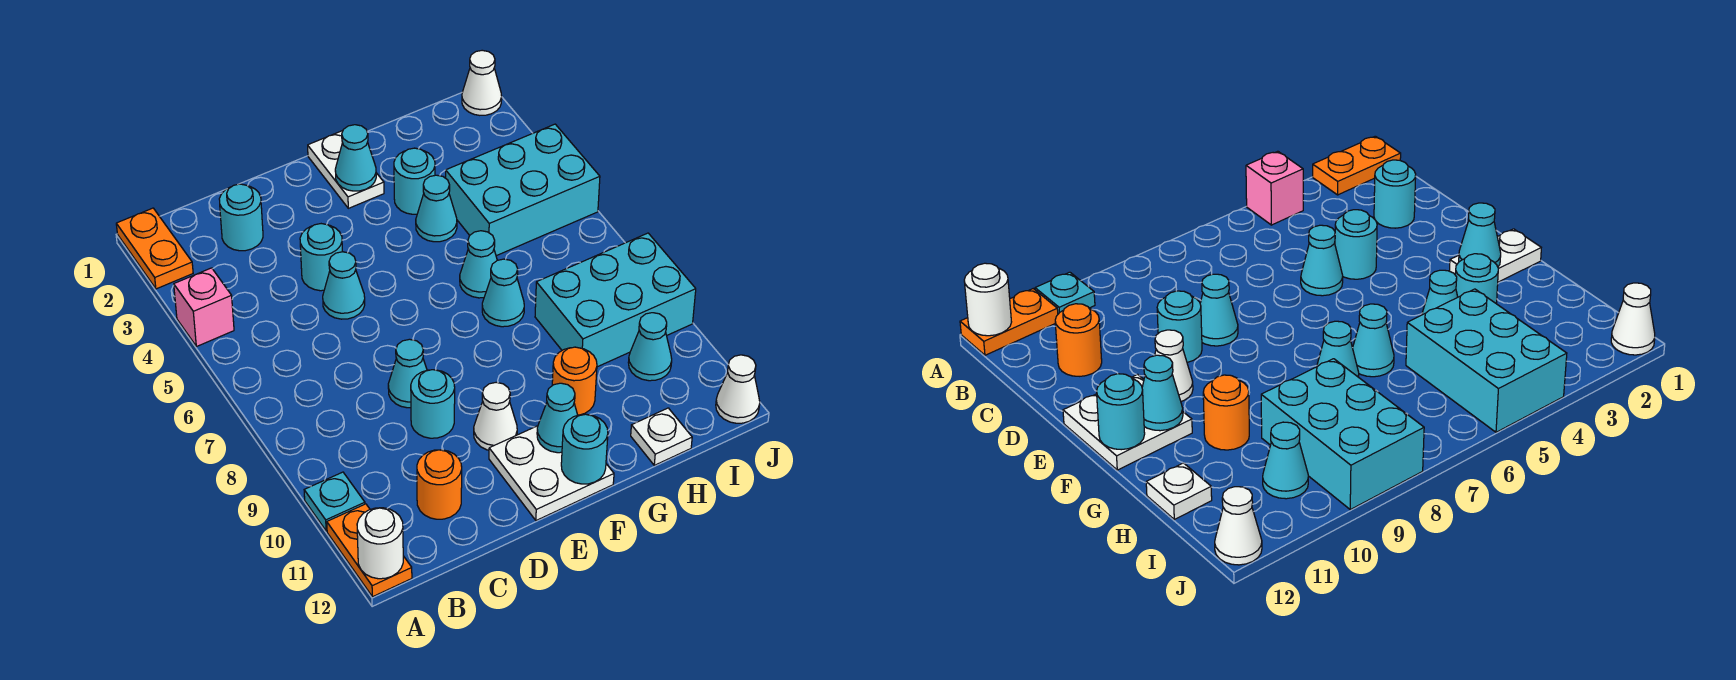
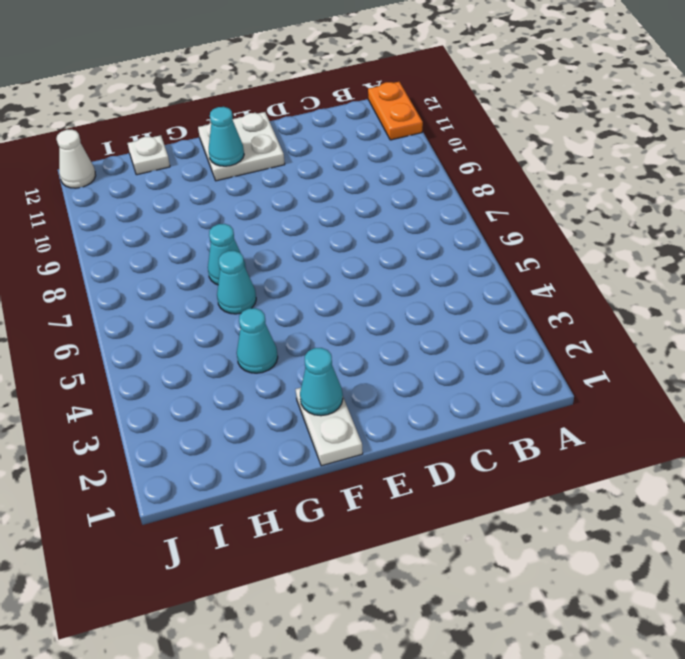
none -> orange 1x2 plate [116,208,193,289]
none -> pink 1x1 brick [174,268,234,347]
none -> cyan 1x1 plate [304,472,365,531]

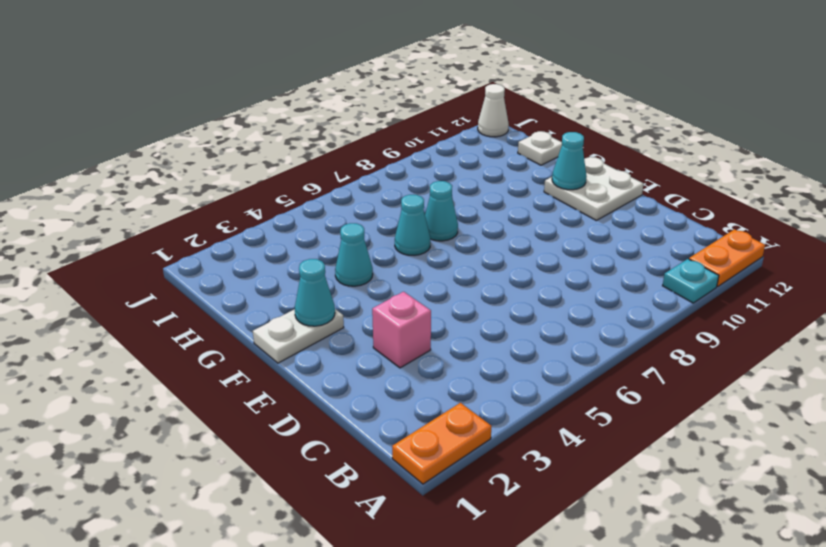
pink 1x1 brick [372,292,431,368] -> pink 1x1 brick moved to [174,268,234,347]
none -> cyan 1x1 round brick [219,184,263,251]
none -> orange 1x1 round brick [417,450,462,519]
none -> cyan 1x1 round brick [300,224,342,291]

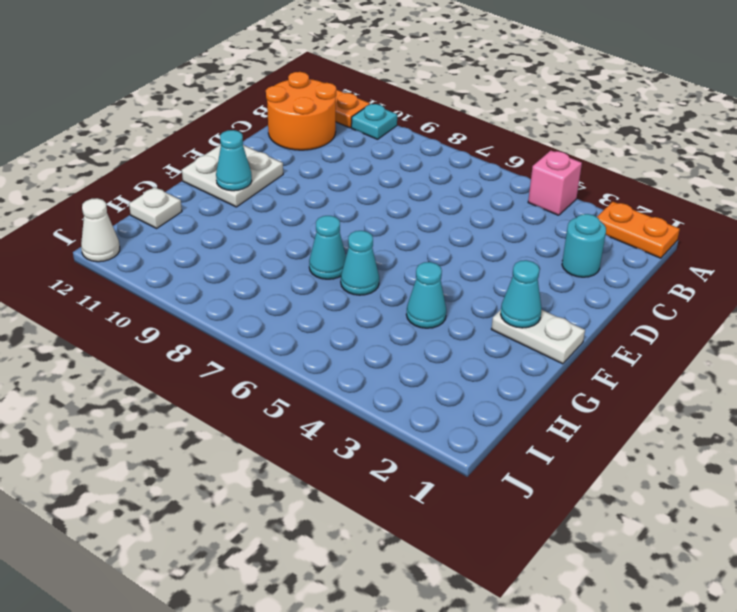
orange 2x2 round brick [266,72,336,150] -> orange 1x1 round brick [417,450,462,519]
none -> cyan 1x1 round brick [300,224,342,291]
none -> cyan 1x1 cone [323,252,365,319]
none -> cyan 1x1 cone [388,339,427,408]

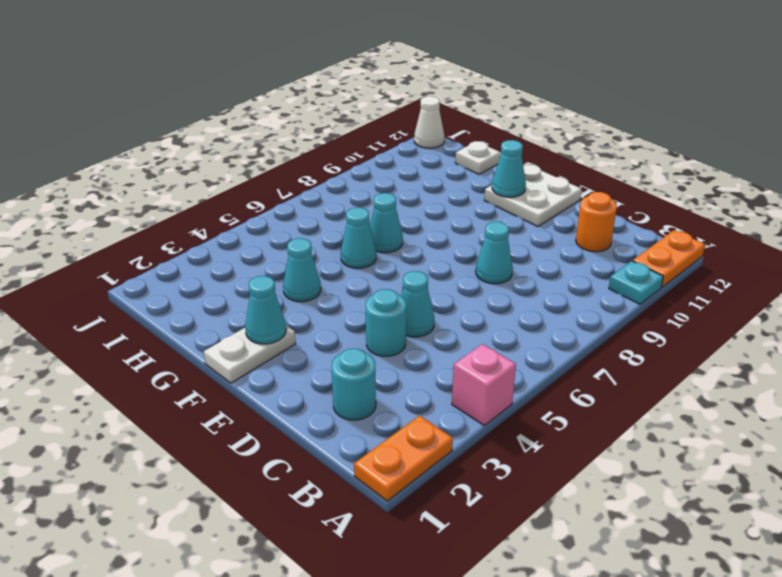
none -> cyan 1x1 round brick [411,370,455,438]
none -> white 1x1 cone [474,382,517,450]
none -> cyan 1x1 round brick [394,148,435,214]

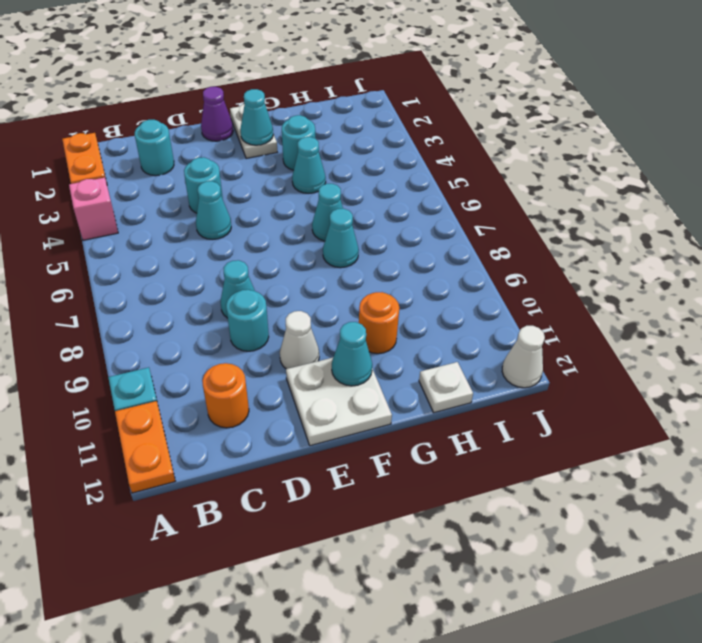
purple 1x1 cone [201,87,233,141] -> none
none -> cyan 2x3 brick [446,124,600,256]
none -> cyan 2x3 brick [535,233,696,367]
none -> cyan 1x1 cone [628,313,672,381]

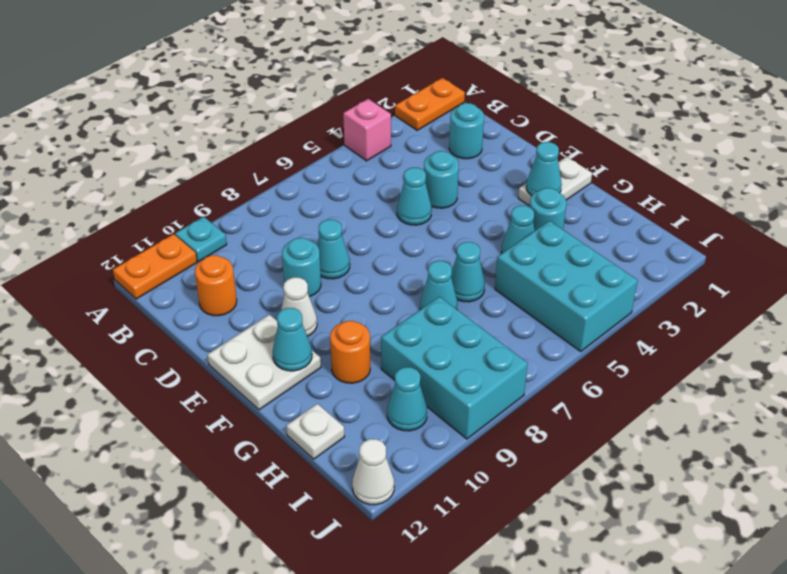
none -> white 1x1 cone [462,50,502,115]
none -> white 1x1 round brick [357,508,403,579]
none -> cyan 1x1 round brick [561,414,608,484]

